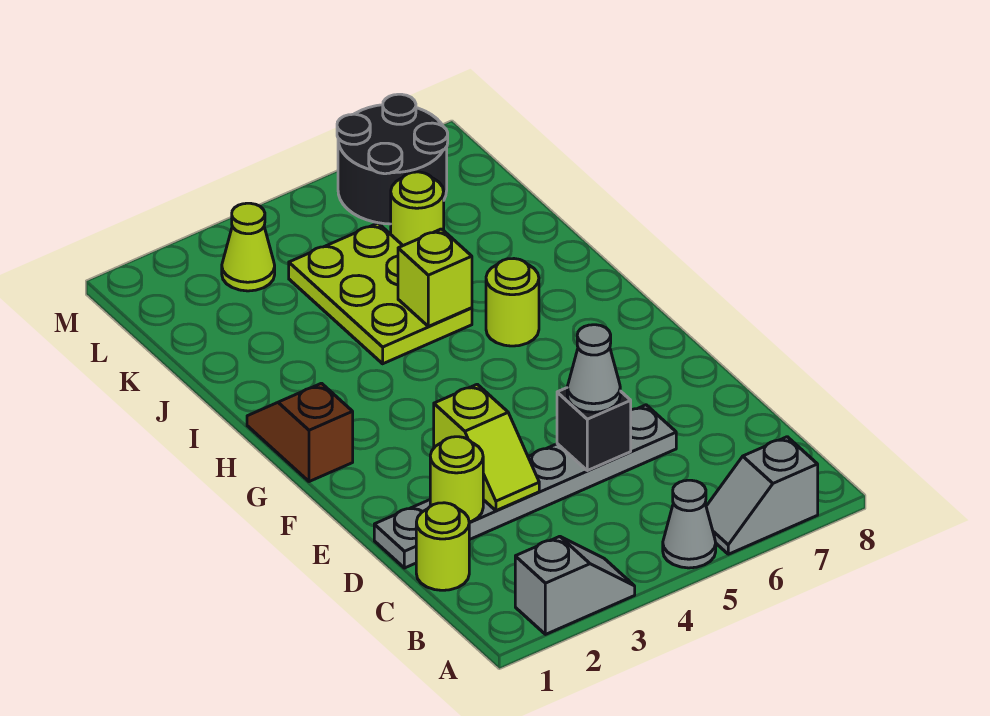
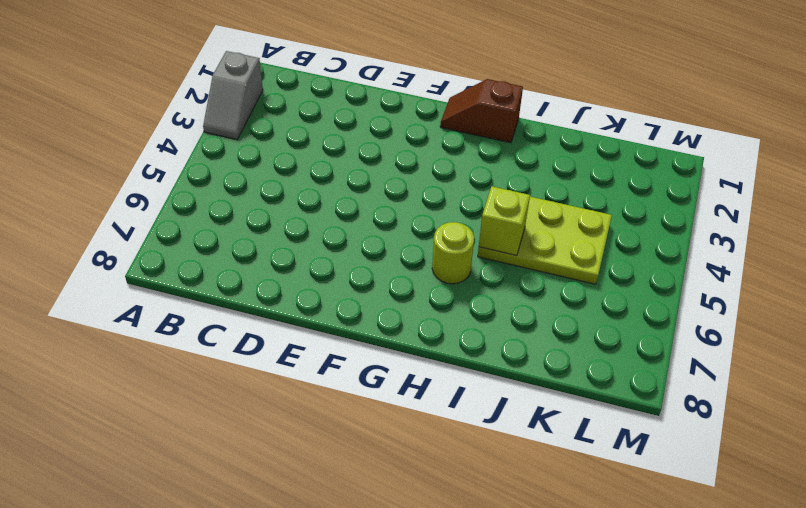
brown 1x2 slope [440,79,523,143] -> brown 1x2 slope turned to [247,383,353,482]
none -> grey 1x1 cone [663,480,716,568]
none -> grey 1x2 slope [706,437,818,554]
none -> lime 1x1 round brick [416,503,469,590]

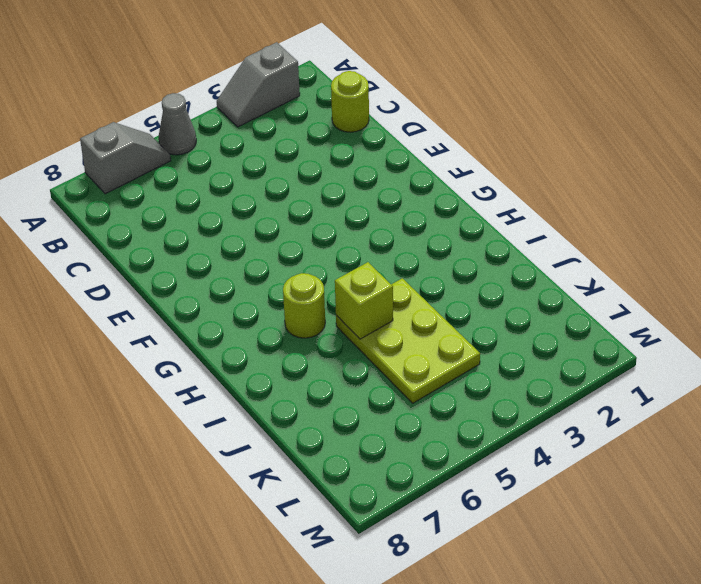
none -> grey 1x6 plate [374,405,676,568]
none -> brown 1x2 slope [247,383,353,482]
none -> lime 1x1 round brick [391,172,444,246]

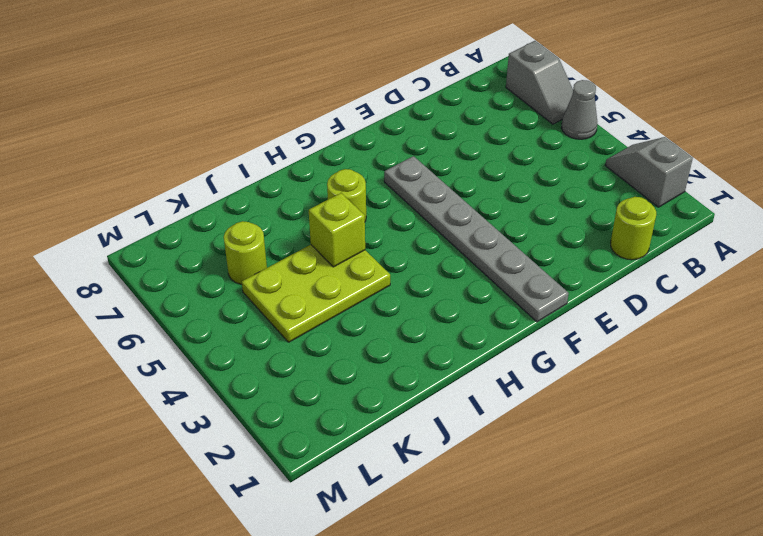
grey 1x6 plate [384,156,569,322] -> grey 1x6 plate moved to [374,405,676,568]
none -> brown 1x2 slope [247,383,353,482]
none -> lime 1x1 cone [222,203,275,291]
none -> black 2x2 round brick [337,94,448,224]

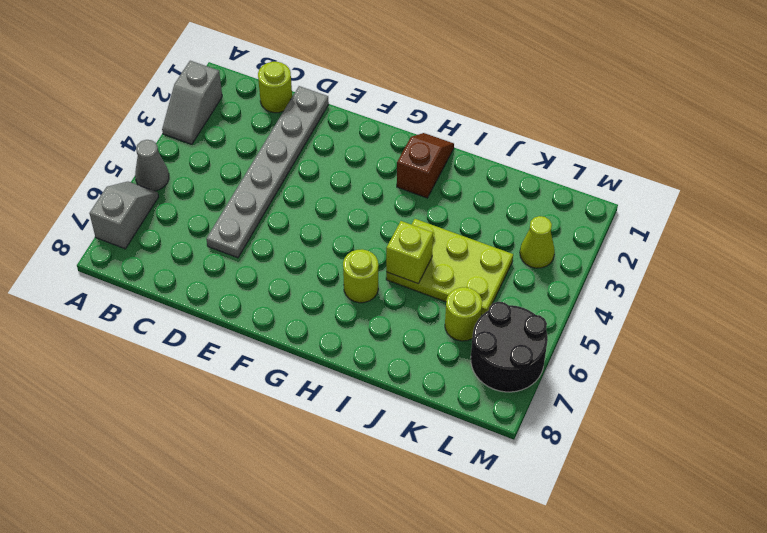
brown 1x2 slope [397,133,454,198] -> brown 1x2 slope turned to [247,383,353,482]
none -> lime 1x1 round brick [430,437,483,522]
none -> lime 1x2 slope [434,384,539,511]
none -> black 1x1 brick [557,388,631,471]

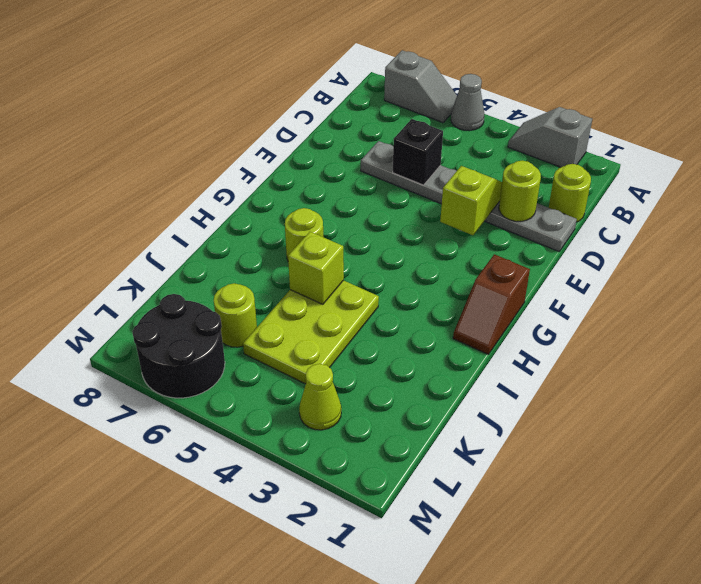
none -> grey 1x1 cone [567,325,620,412]

